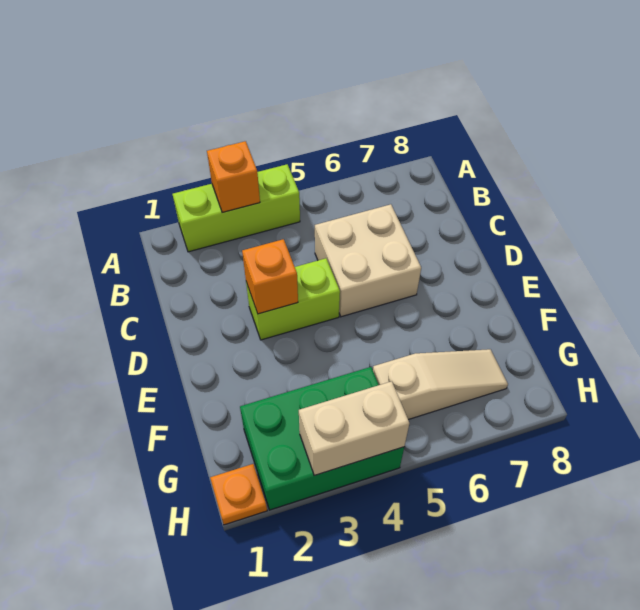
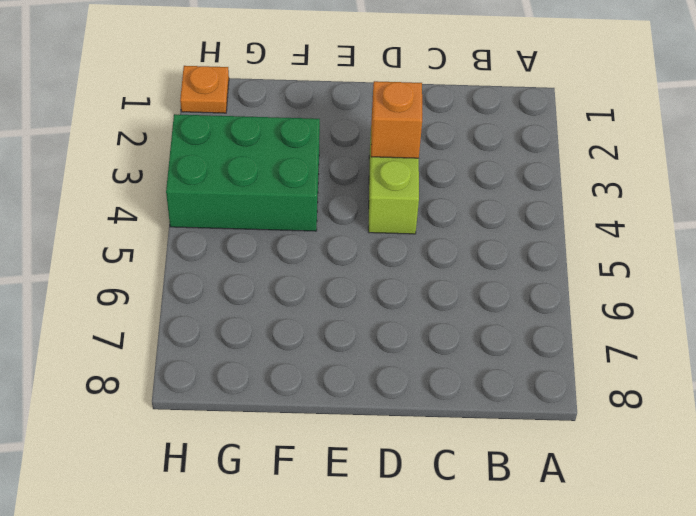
green 2x3 brick [166,114,320,231] -> green 2x3 brick turned to [240,367,404,510]
none -> lime 1x3 brick [172,164,300,252]
none -> tan 2x2 brick [314,204,421,317]

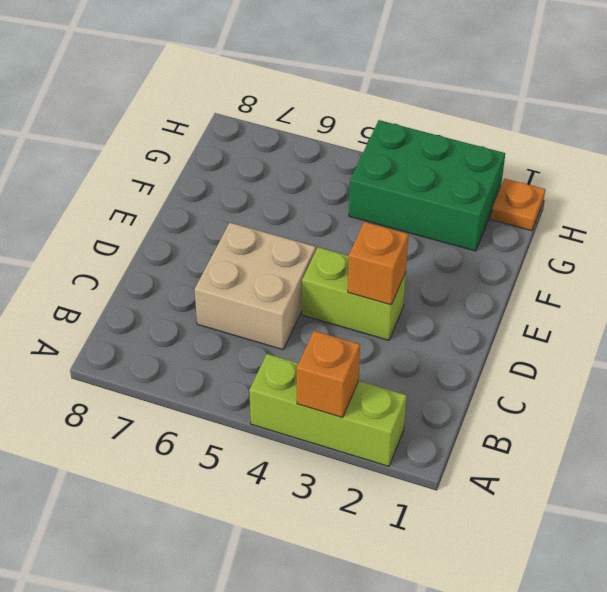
none -> tan 1x3 slope [373,349,508,420]
none -> tan 1x2 brick [299,381,409,475]

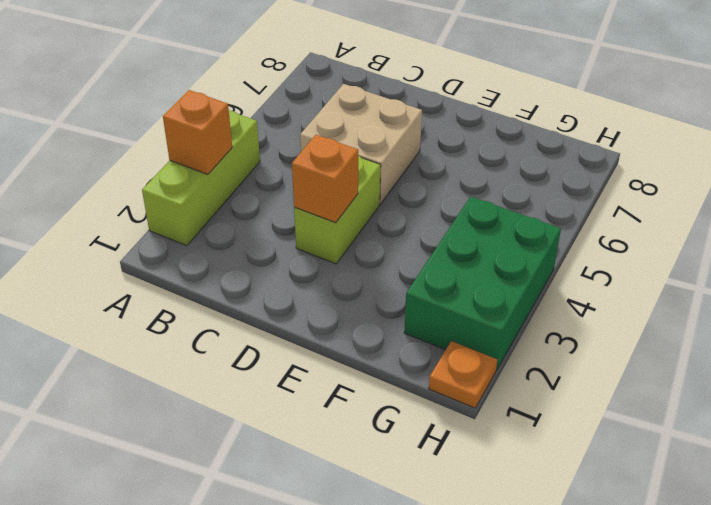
none -> tan 1x3 slope [373,349,508,420]
none -> tan 1x2 brick [299,381,409,475]

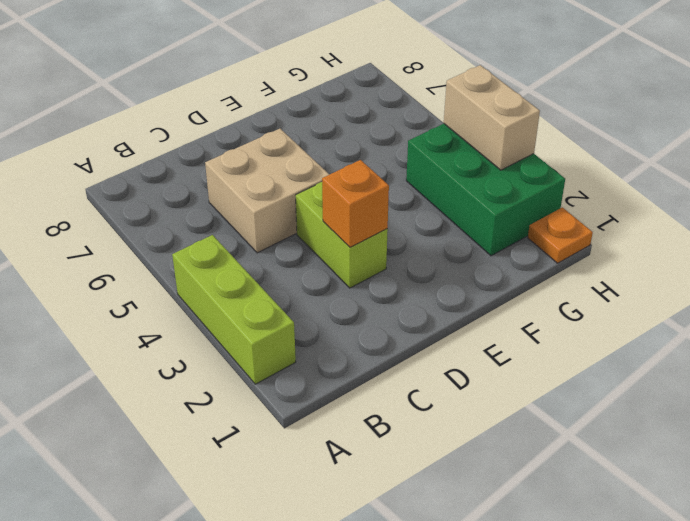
none -> tan 1x3 slope [373,349,508,420]
none -> orange 1x1 brick [207,141,260,213]

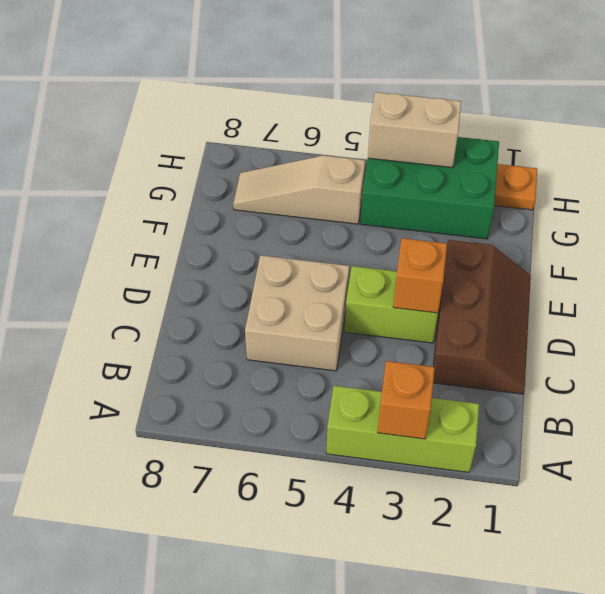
brown 2x3 slope [433,240,531,394] -> none

